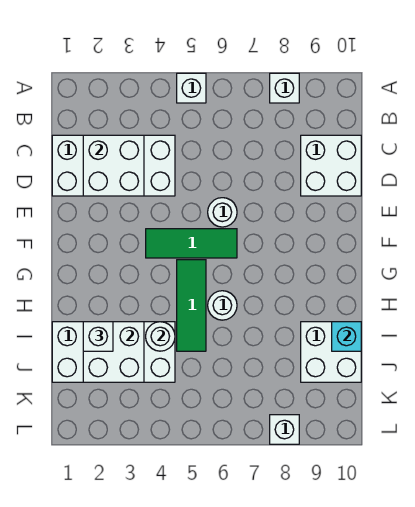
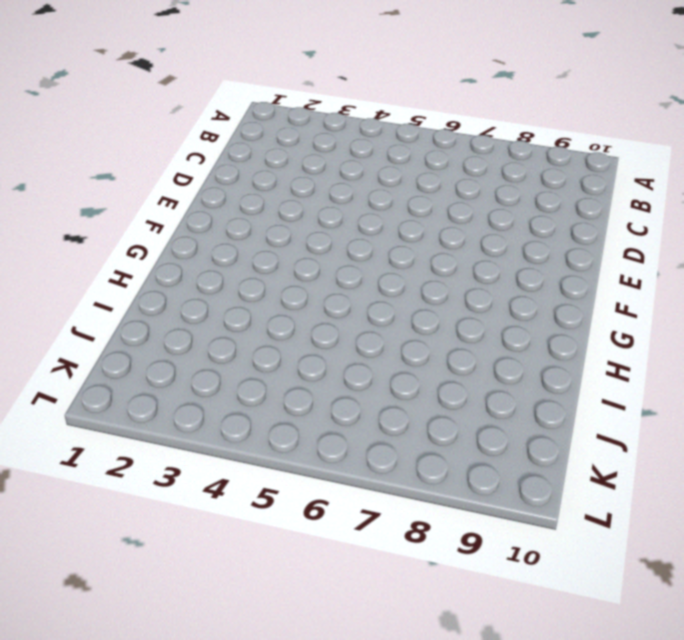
none -> white 1x1 brick [177,73,206,103]
none -> white 1x1 brick [270,73,299,103]
none -> white 2x4 brick [52,135,175,196]

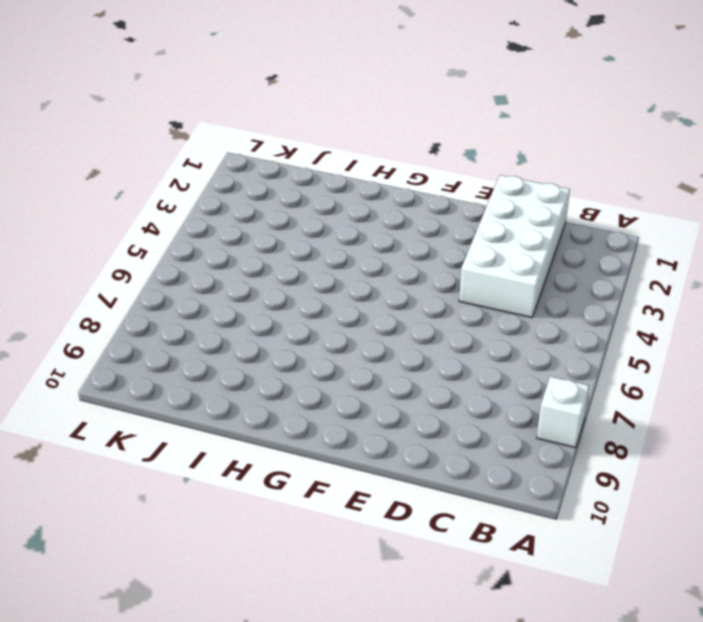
none -> white 1x1 brick [177,73,206,103]
none -> white 2x2 brick [301,135,361,196]
none -> white 1x1 round brick [208,198,237,227]

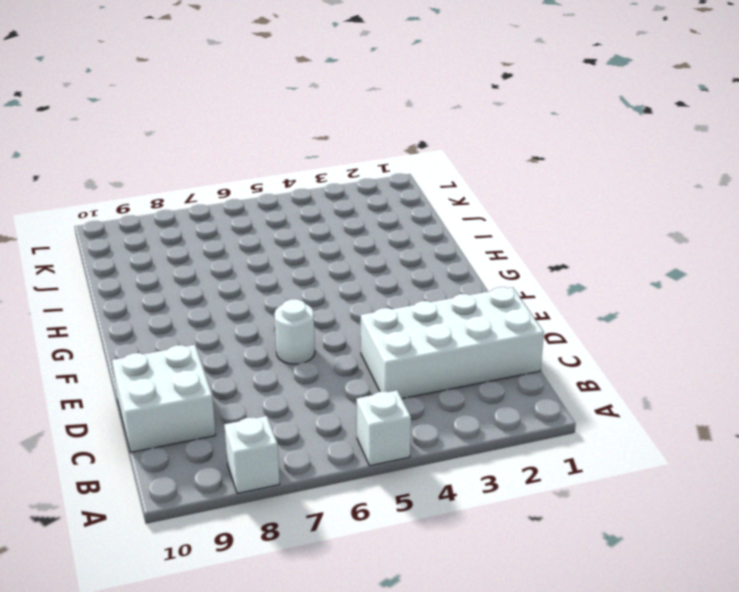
none -> green 1x3 tile [146,229,237,258]
none -> green 1x3 tile [177,260,206,351]
none -> white 1x1 round brick [208,291,237,320]

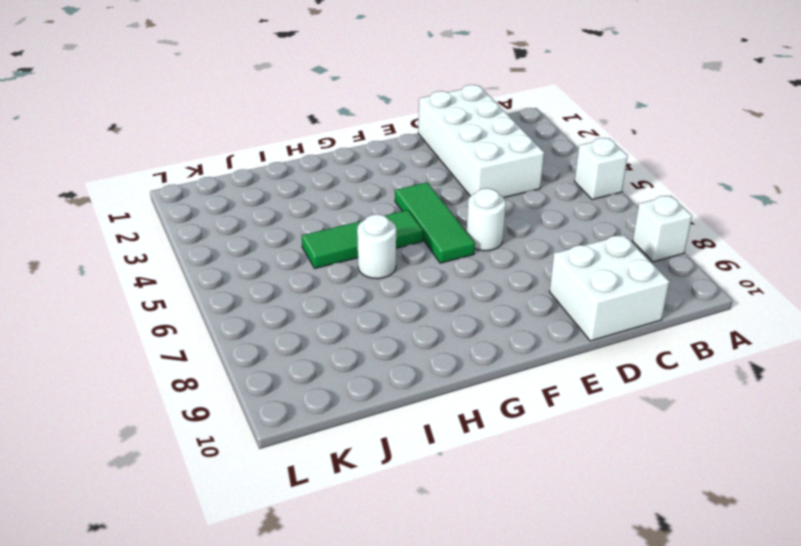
none -> white 2x4 brick [52,322,175,382]
none -> white 2x2 brick [301,322,361,382]
none -> white 1x1 brick [270,415,299,444]

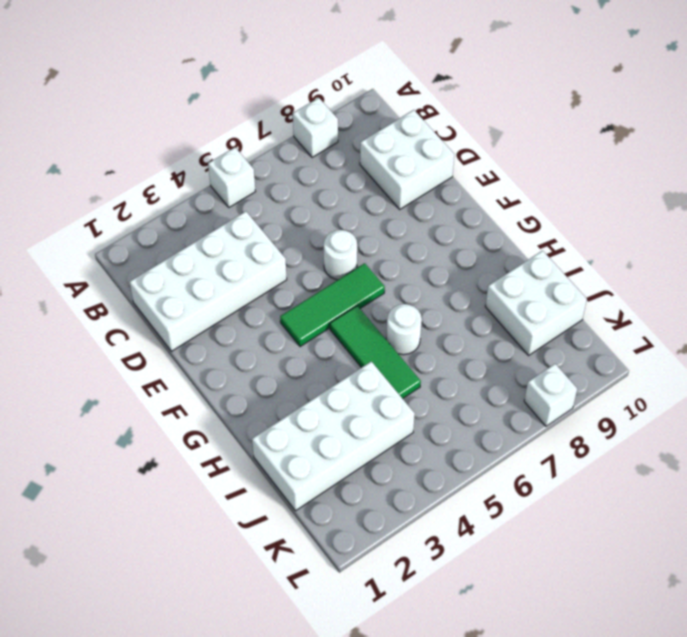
none -> white 2x2 brick [83,135,144,196]
none -> white 2x2 brick [83,322,144,382]
none -> white 1x1 round brick [146,322,175,351]

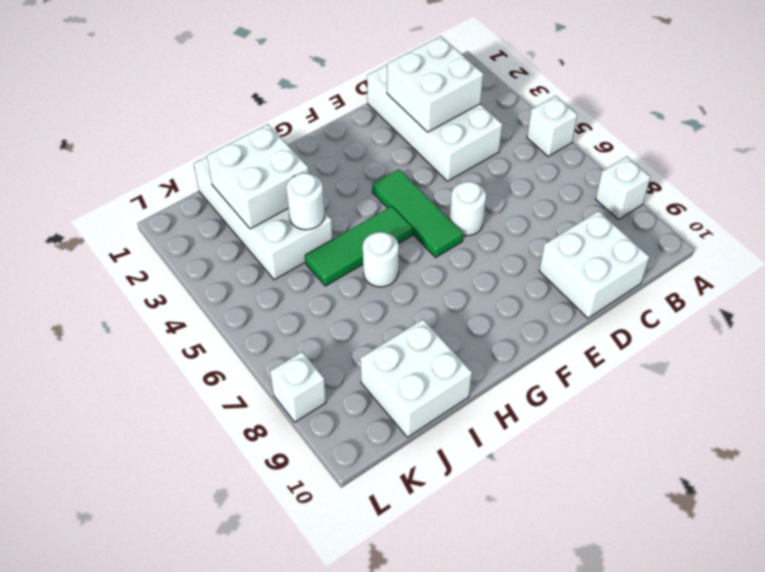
none -> cyan 1x1 brick [332,322,361,351]
none -> white 1x1 brick [83,322,113,351]

